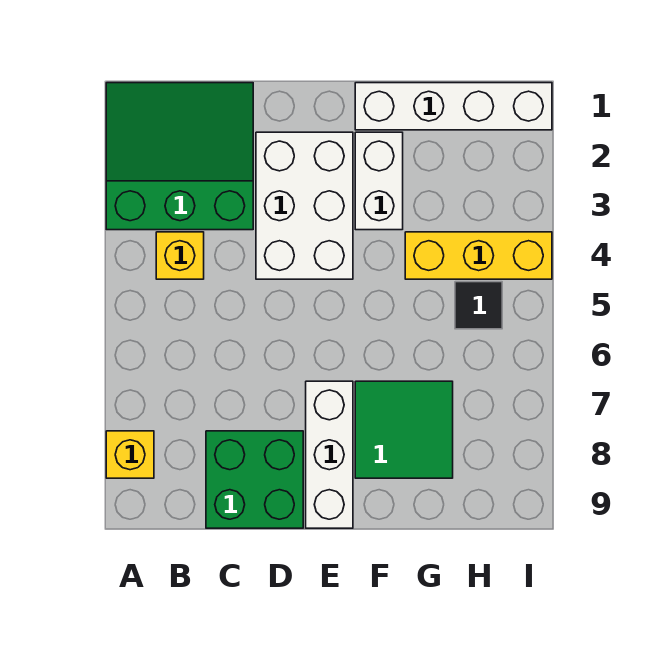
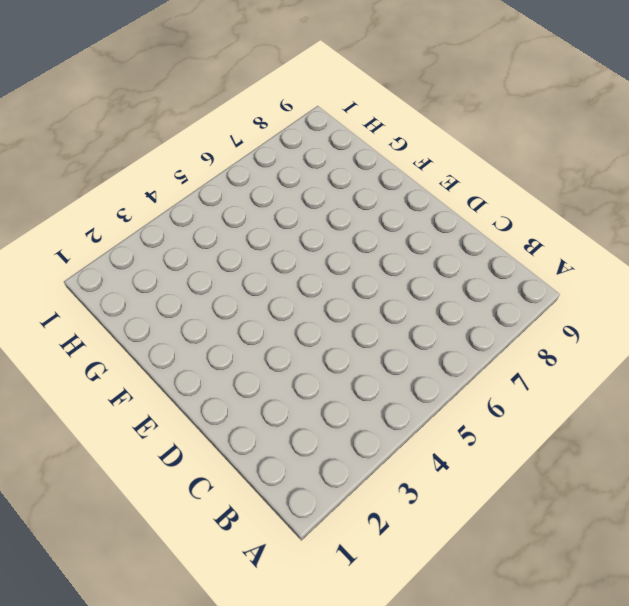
none -> green 3x3 slope [106,83,253,230]
none -> yellow 1x1 brick [106,431,154,478]

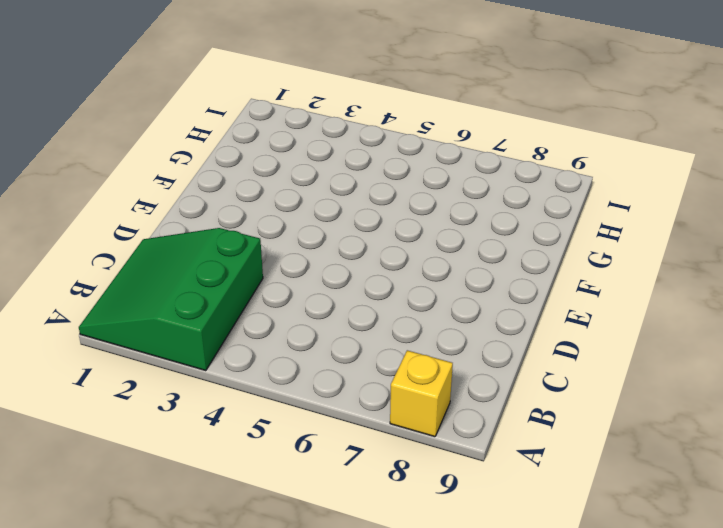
none -> yellow 1x1 brick [156,232,204,279]
none -> green 2x2 brick [206,431,303,528]

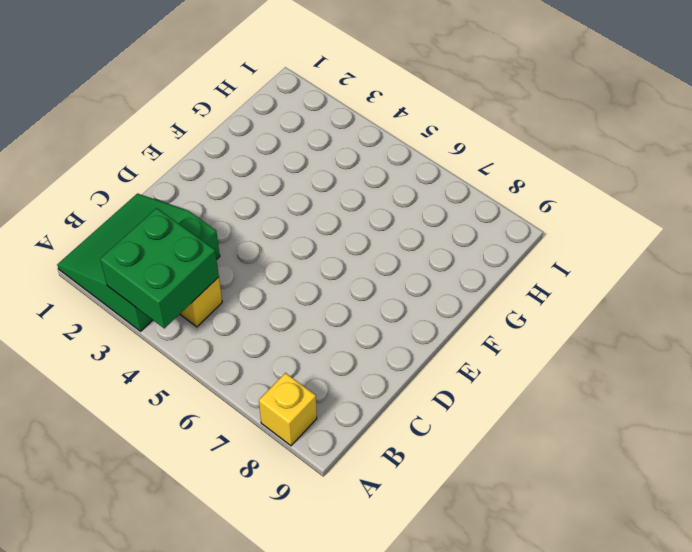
green 2x2 brick [100,208,219,328] -> green 2x2 brick moved to [206,431,303,528]
none -> white 2x3 brick [256,132,353,279]
none -> white 1x3 brick [306,381,353,528]

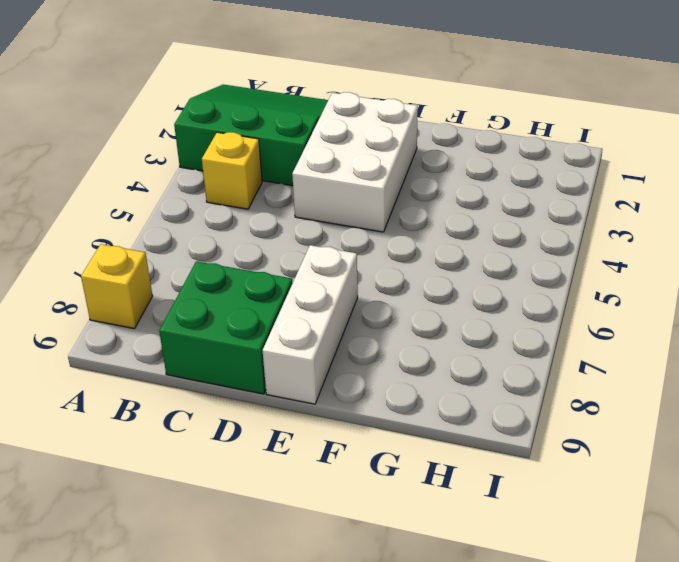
none -> white 1x4 brick [355,83,552,130]
none -> white 1x2 brick [355,132,403,230]

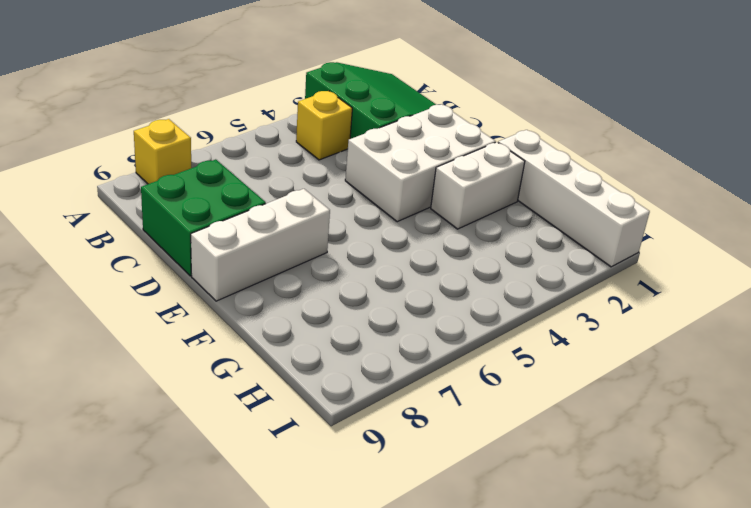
none -> green 2x2 tile [355,381,453,478]
none -> yellow 1x3 brick [405,232,552,279]

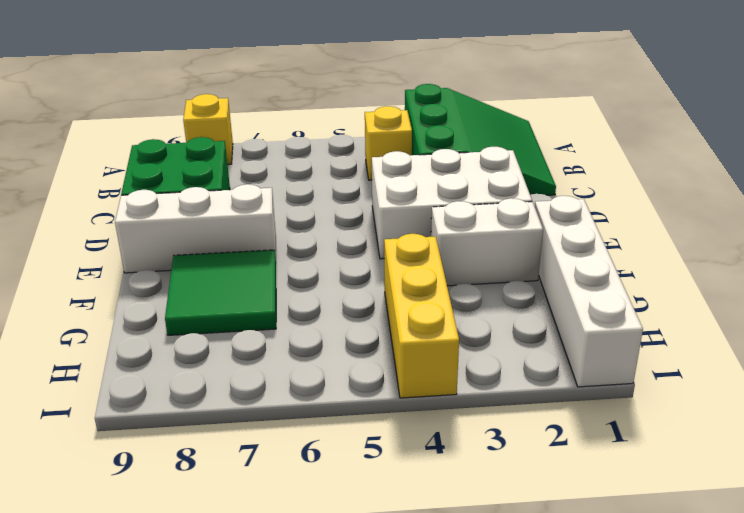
none -> black 1x1 tile [455,282,502,329]

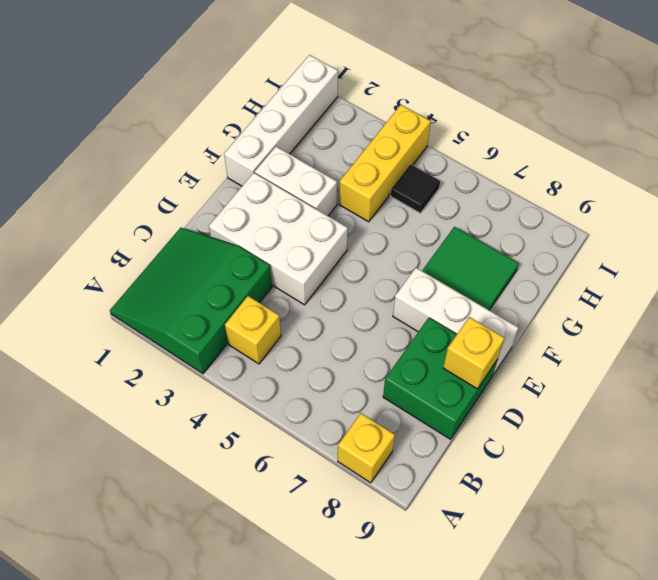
yellow 1x1 brick [443,317,504,389] -> none

